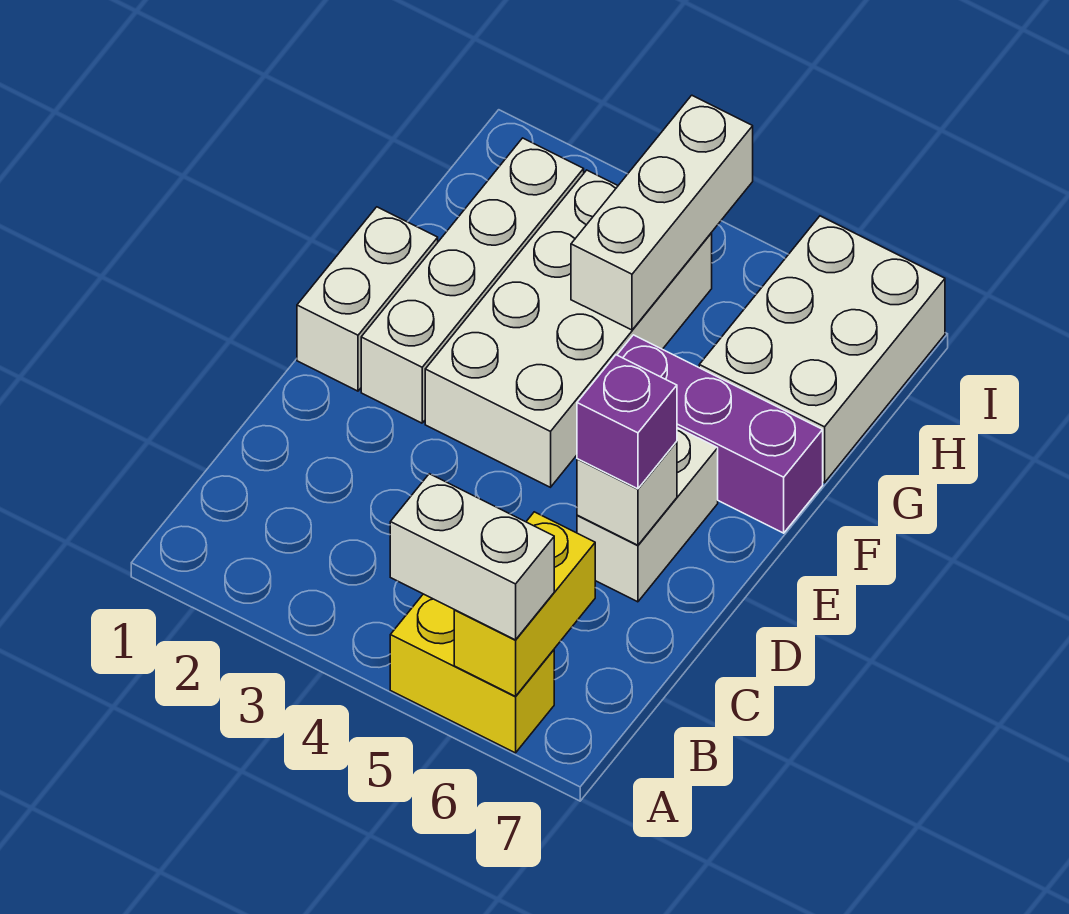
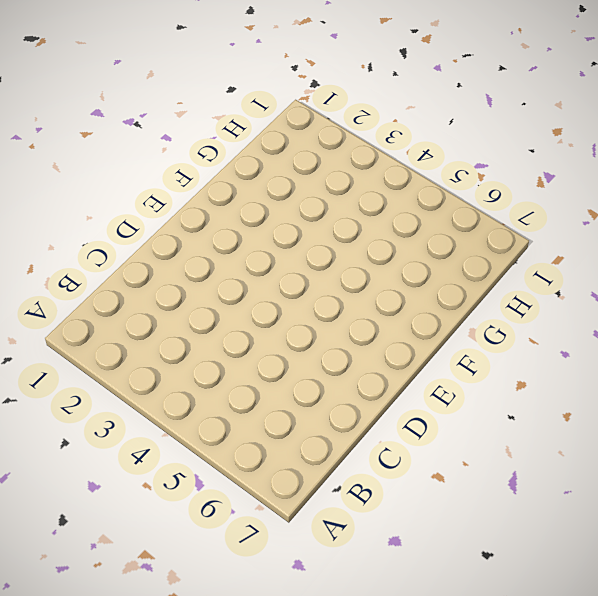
none -> yellow 1x2 brick [390,594,554,753]
none -> white 1x2 brick [577,428,718,602]
none -> white 1x2 brick [297,207,438,391]

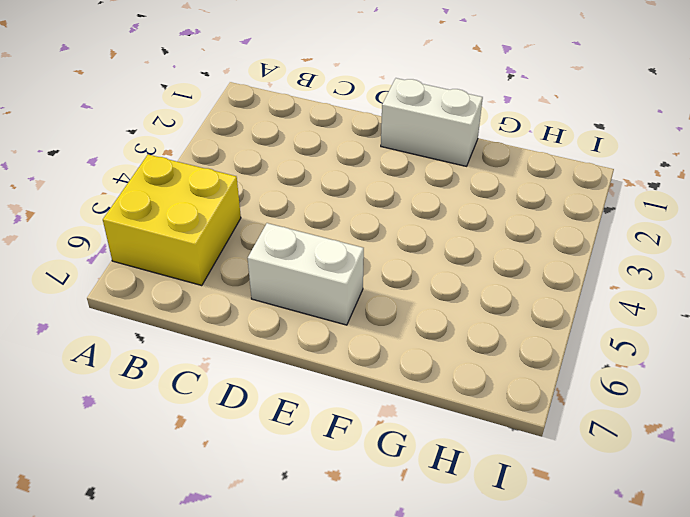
yellow 2x2 brick [103,155,241,286] -> yellow 1x2 brick [390,594,554,753]
none -> white 1x4 brick [361,138,584,423]
none -> white 2x4 brick [425,170,712,487]
none -> purple 1x3 brick [617,335,823,533]

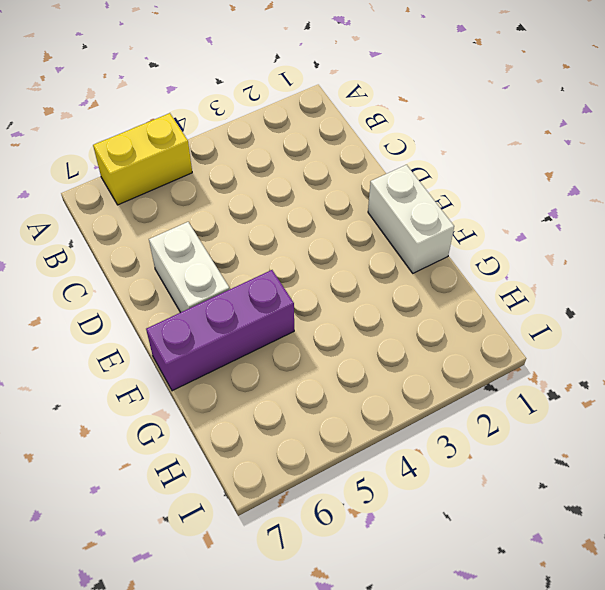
none -> white 1x4 brick [361,138,584,423]
none -> white 2x4 brick [425,170,712,487]
none -> white 2x3 brick [699,216,945,483]

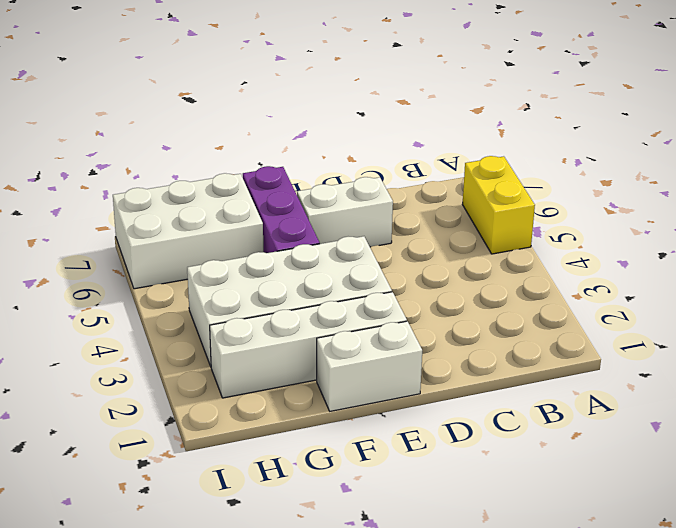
none -> yellow 1x2 brick [454,512,595,696]
none -> white 1x1 brick [577,442,677,545]
none -> white 1x3 brick [571,95,753,330]

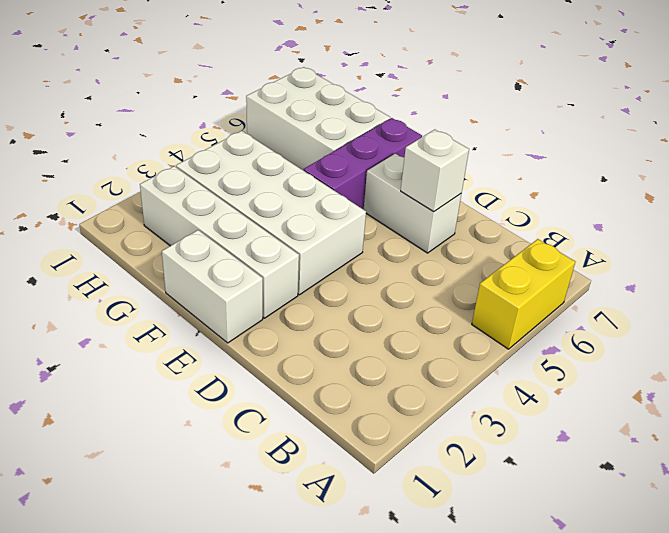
none -> yellow 1x2 brick [454,512,595,696]
none -> white 1x3 brick [571,95,753,330]
none -> white 1x2 brick [390,474,554,640]

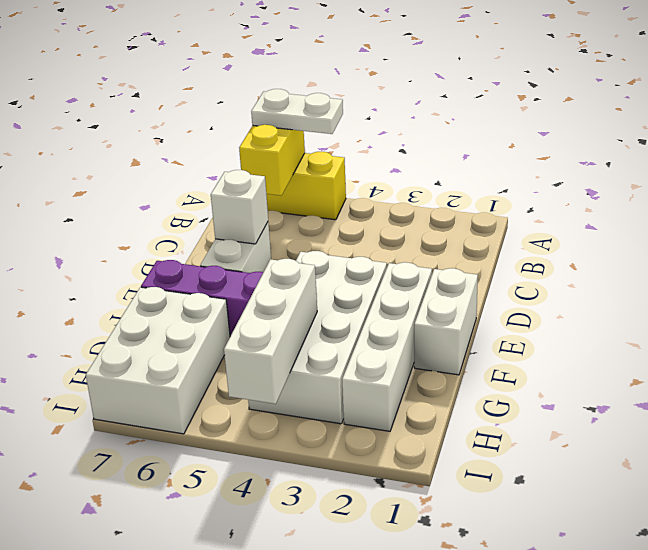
white 1x2 plate [251,89,343,134] -> white 1x2 brick [390,474,554,640]
none -> purple 1x1 brick [577,355,677,489]

